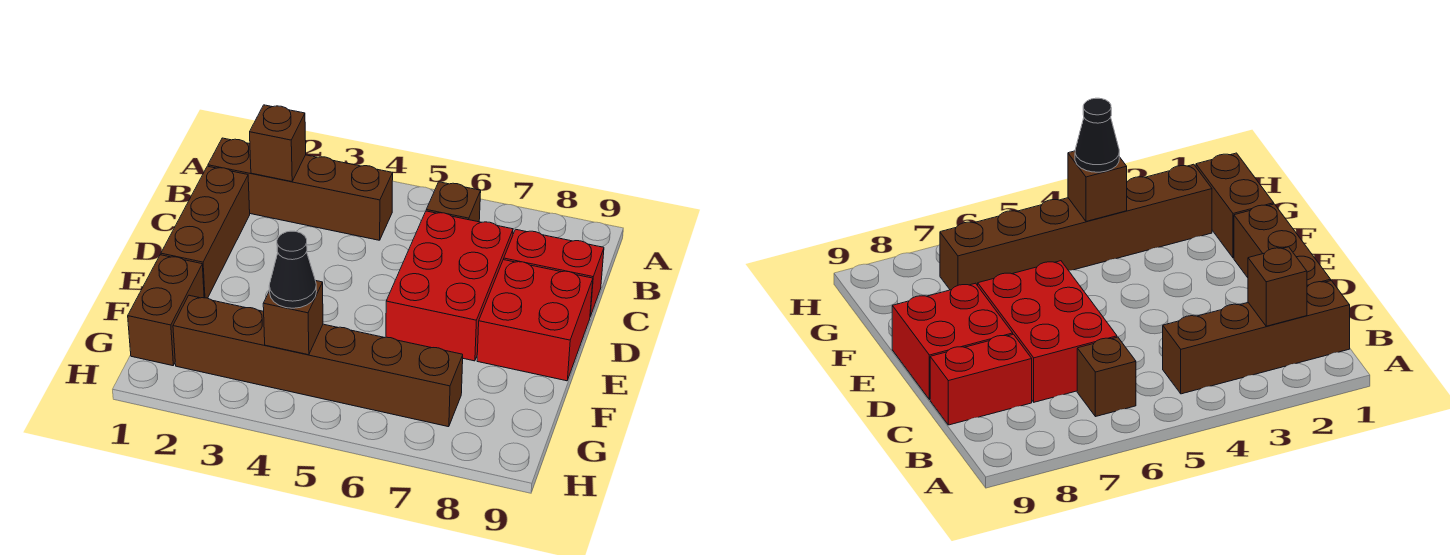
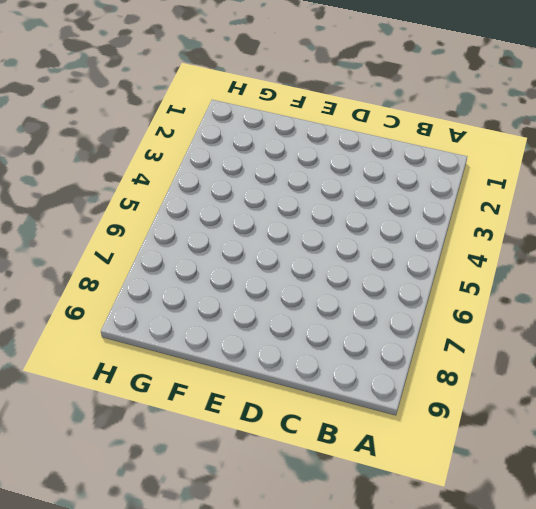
none -> brown 1x4 brick [208,138,393,240]
none -> brown 1x1 brick [426,182,481,222]

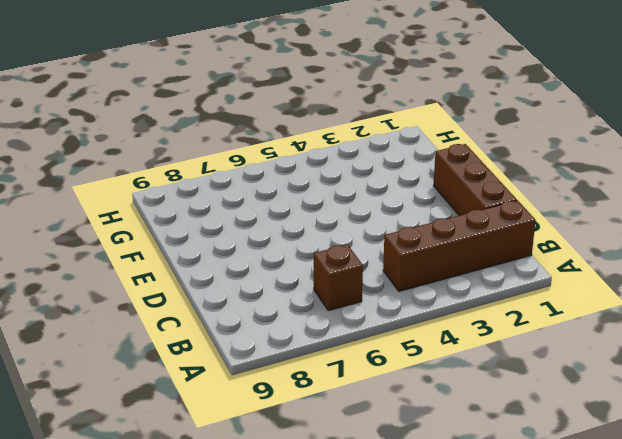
none -> red 2x3 brick [386,211,513,361]
none -> red 1x2 brick [504,229,604,316]

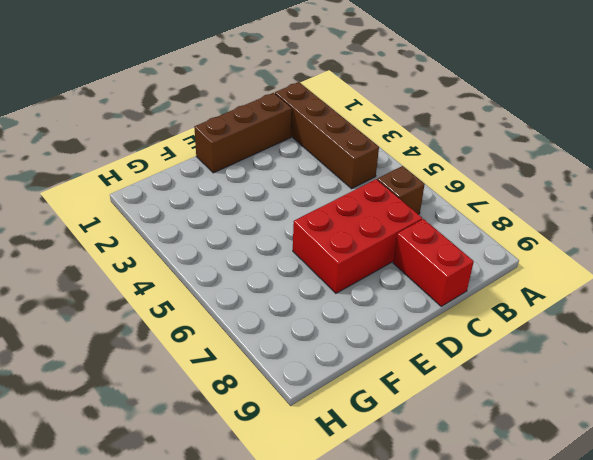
none -> red 2x2 brick [477,260,593,381]
none -> brown 1x2 brick [128,255,204,366]

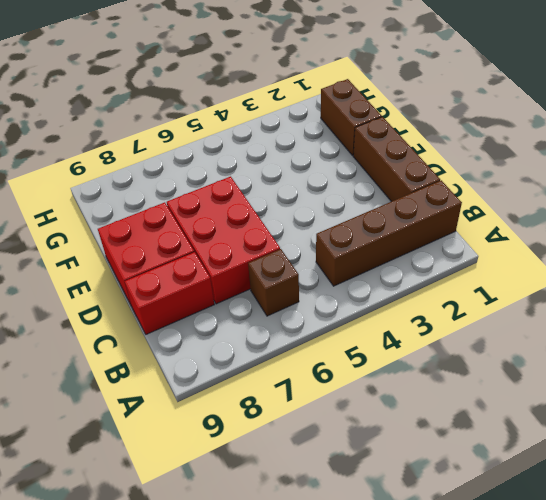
none -> brown 1x6 brick [173,295,463,427]
none -> brown 1x1 brick [250,105,306,182]

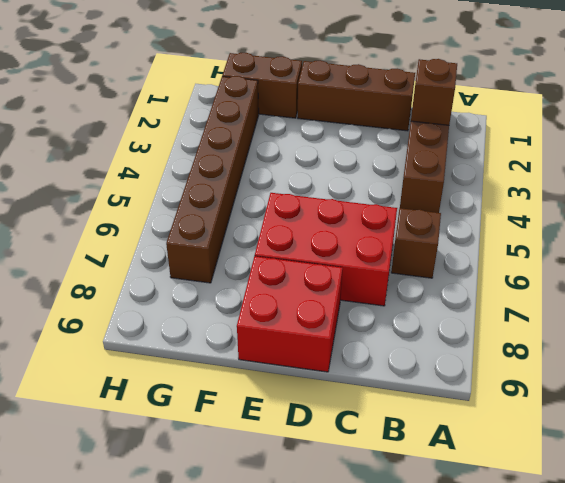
none -> red 1x2 brick [504,229,604,316]
none -> brown 1x1 brick [263,281,323,355]

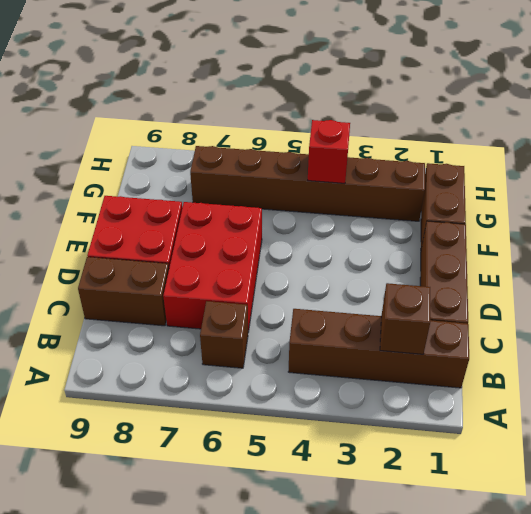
brown 1x2 brick [78,257,169,326] -> red 1x2 brick [504,229,604,316]
red 1x1 brick [308,120,350,183] -> brown 1x1 brick [263,281,323,355]
none -> black 1x1 cone [269,231,317,308]

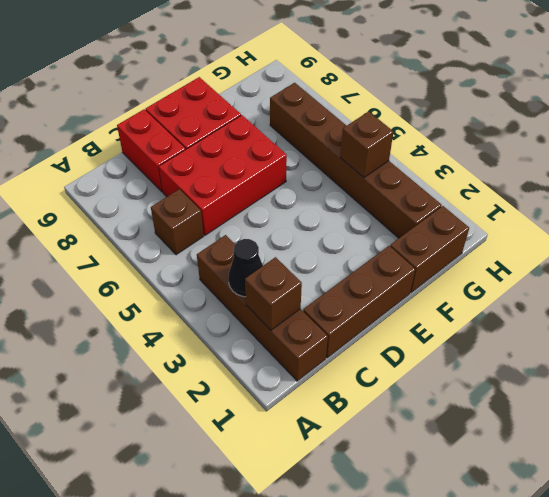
black 1x1 cone [228,239,263,297] -> black 1x1 cone moved to [269,231,317,308]

